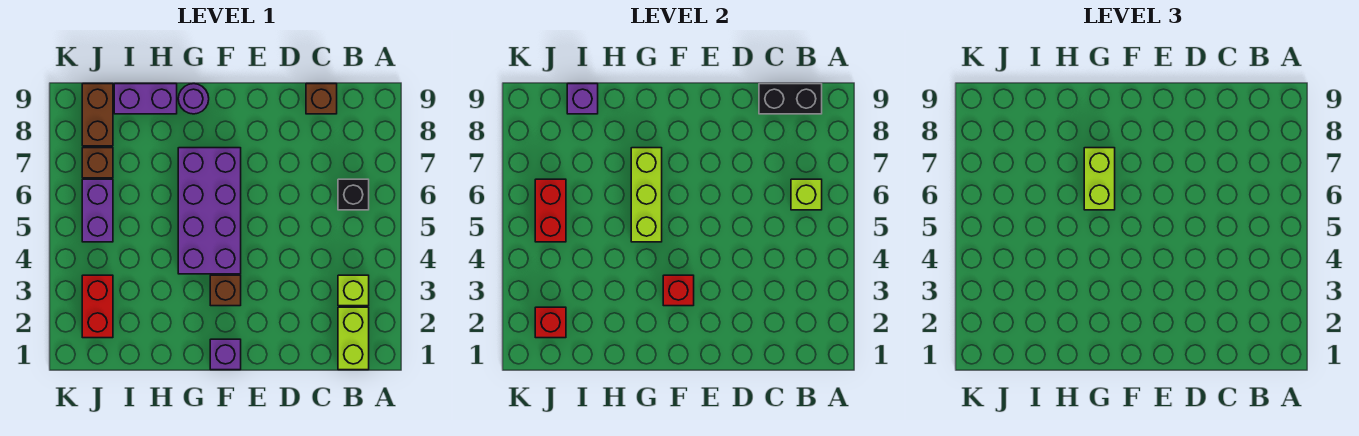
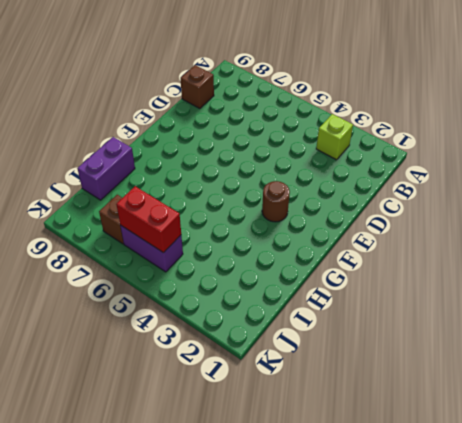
brown 1x1 round brick [262,181,290,222] -> brown 1x1 brick [210,275,241,306]
none -> lime 1x2 brick [338,307,369,370]
none -> black 1x1 brick [338,179,369,210]
none -> purple 1x1 brick [210,339,241,370]

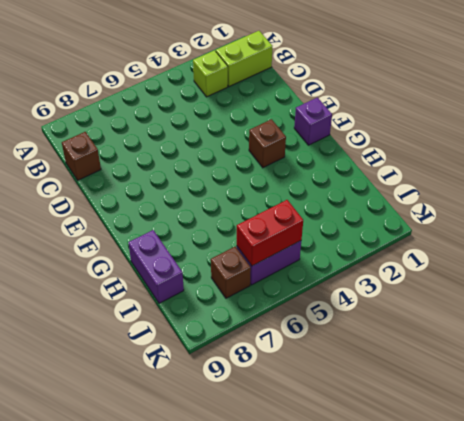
none -> black 1x1 brick [338,179,369,210]
none -> purple 2x4 brick [178,148,241,274]
none -> purple 1x1 round brick [178,84,209,114]

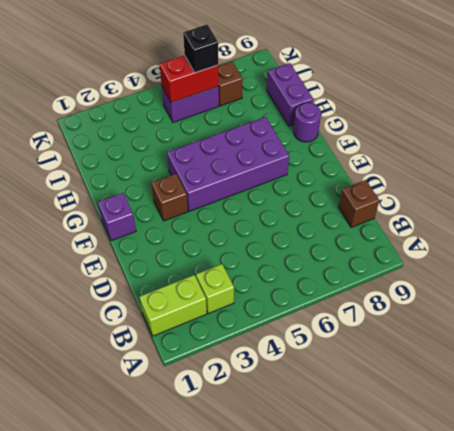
black 1x1 brick [183,24,218,73] -> black 1x1 brick moved to [338,179,369,210]
none -> red 1x2 brick [82,275,113,338]
none -> brown 1x2 brick [82,84,113,146]
none -> lime 1x1 brick [791,179,822,210]

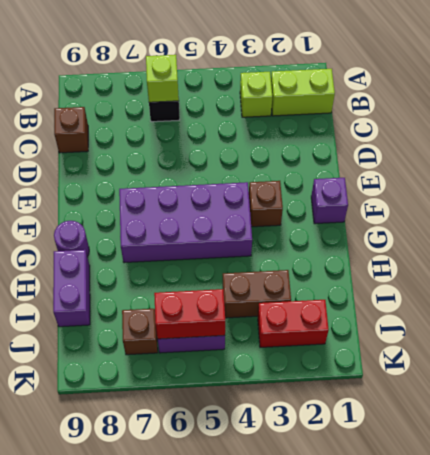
brown 1x2 brick [223,270,291,318] -> brown 1x2 brick moved to [82,84,113,146]
none -> black 1x2 brick [759,84,822,114]
none -> red 1x1 brick [663,275,694,306]
none -> lime 1x3 brick [631,148,662,242]

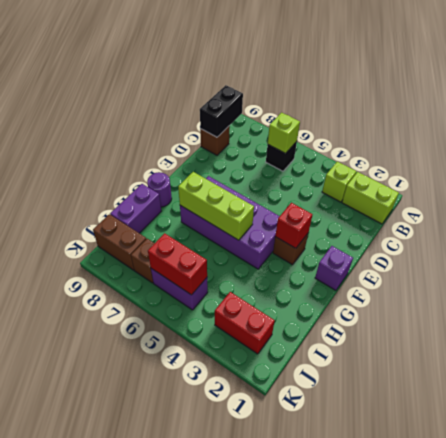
none -> purple 1x1 brick [567,84,598,114]
none -> red 1x1 brick [535,307,566,338]
none -> lime 1x2 brick [1084,148,1115,210]

